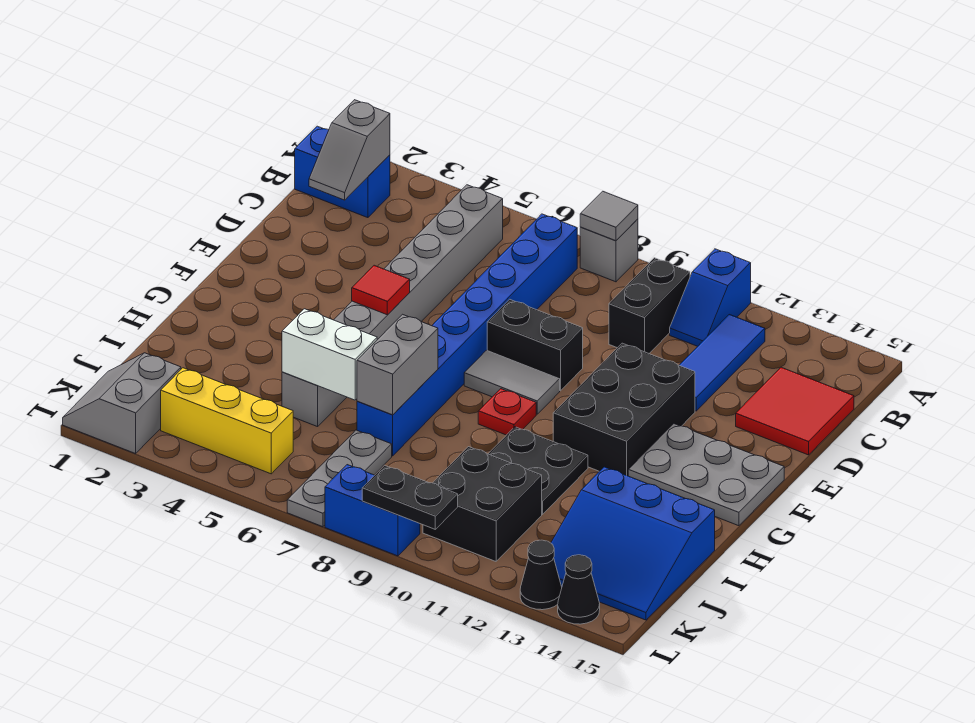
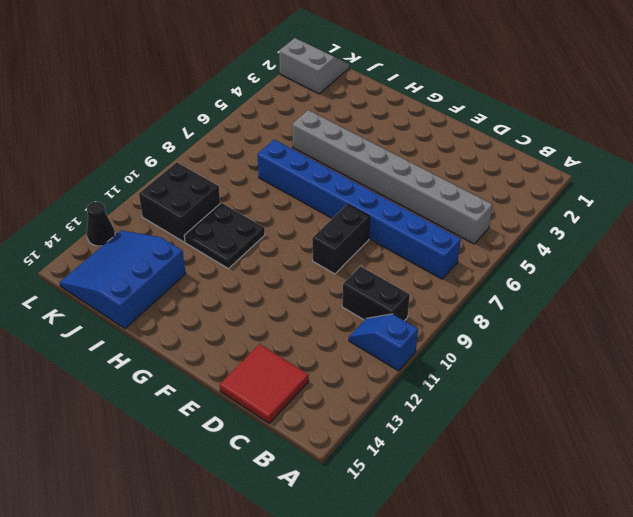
none -> grey 1x1 brick [580,219,638,282]
none -> blue 1x2 brick [295,126,390,218]
none -> blue 1x3 tile [679,315,765,411]

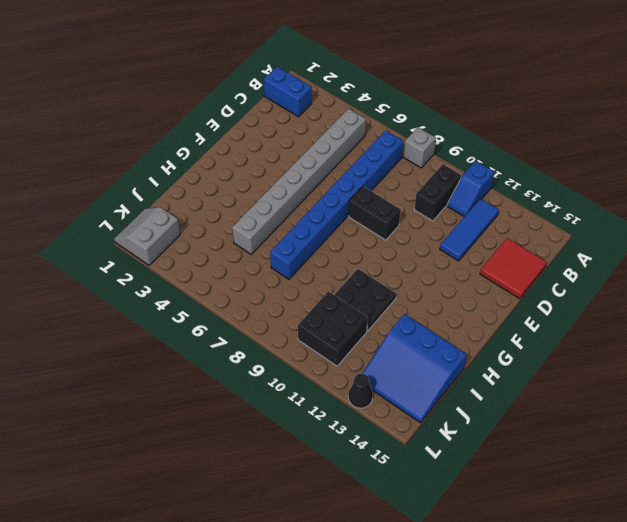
none -> black 2x3 brick [553,343,695,476]
none -> grey 1x2 tile [464,350,560,414]
none -> grey 2x3 plate [628,424,784,526]

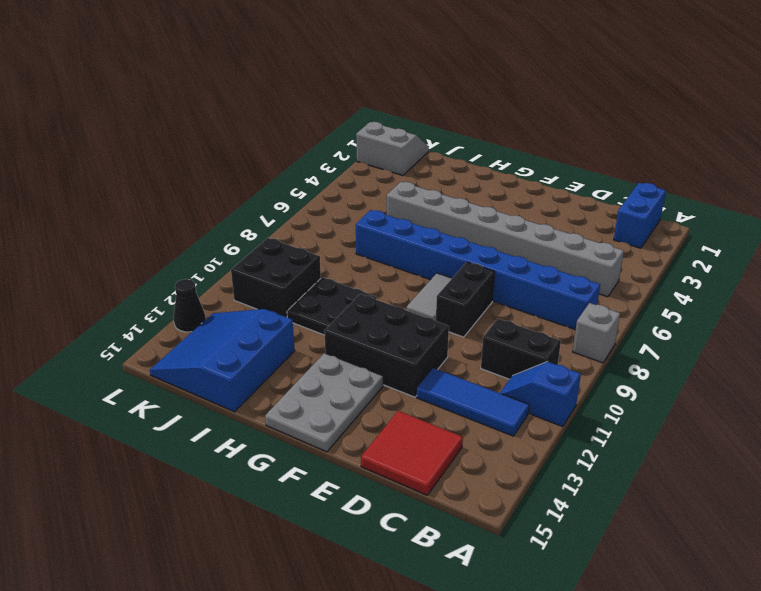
none -> red 1x1 plate [478,389,536,435]
none -> grey 1x3 plate [287,430,392,527]
none -> yellow 1x3 brick [161,368,293,474]

